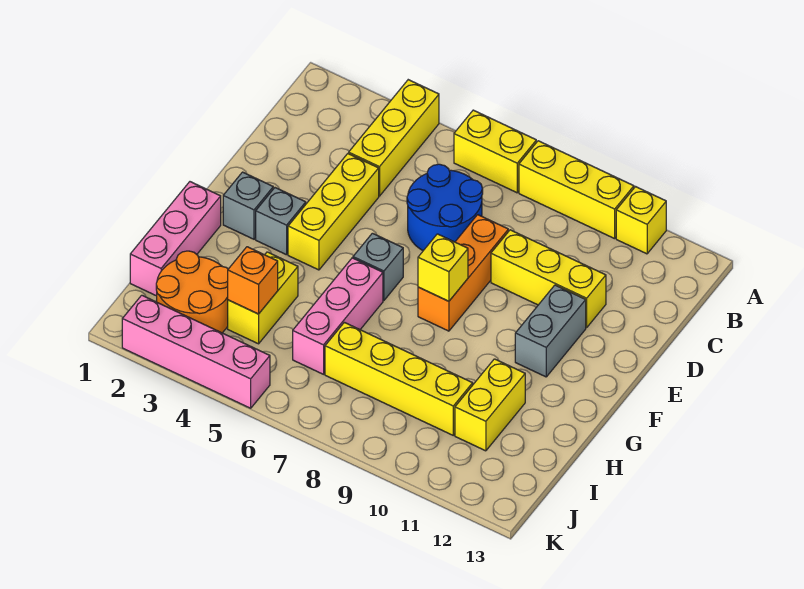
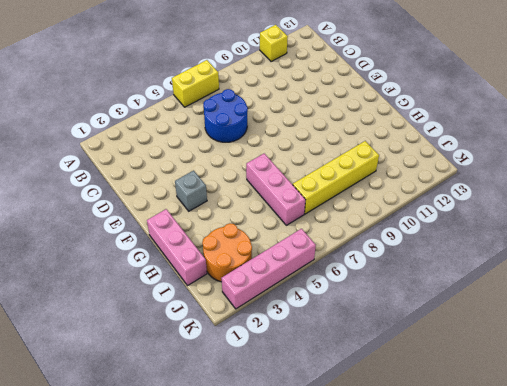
none -> yellow 1x3 brick [349,80,439,196]
none -> yellow 1x3 brick [519,141,634,239]
none -> yellow 1x3 brick [288,154,379,270]

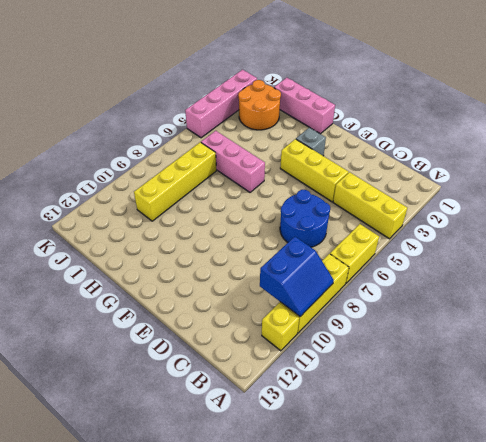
blue 2x2 slope [260,237,334,317] -> none
none -> orange 1x3 brick [418,215,508,331]
none -> yellow 1x3 brick [491,230,606,328]
none -> grey 1x2 brick [515,285,586,377]

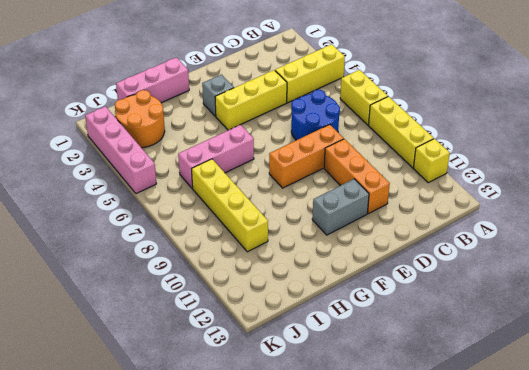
orange 1x3 brick [324,139,390,214] -> yellow 1x3 brick [491,230,606,328]
none -> grey 1x1 brick [223,172,273,239]
none -> grey 1x1 brick [353,233,403,300]
none -> yellow 1x2 brick [228,252,298,344]

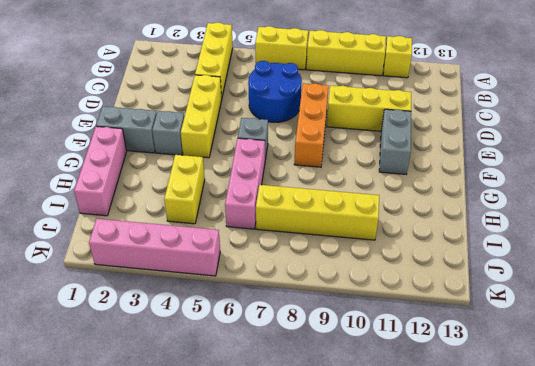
grey 1x2 brick [96,106,157,153] -> grey 1x1 brick [223,172,273,239]
none -> yellow 1x2 brick [455,359,525,451]
none -> orange 2x2 round brick [156,251,228,333]
none -> yellow 1x1 brick [418,234,468,301]

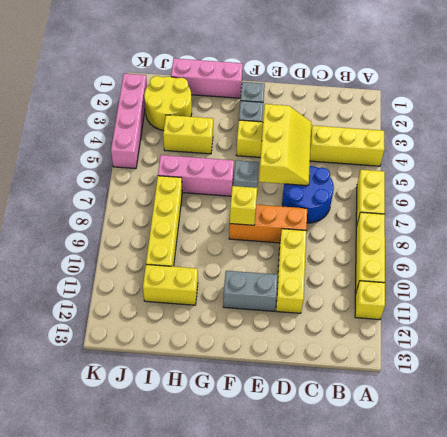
yellow 2x3 slope [259,104,311,186] -> none
yellow 2x2 round brick [144,76,192,131] -> orange 2x2 round brick [156,251,228,333]
none -> orange 1x1 brick [228,247,278,314]

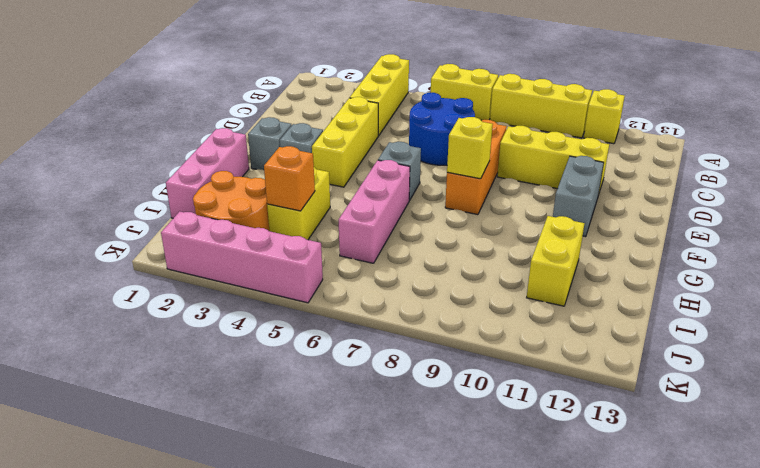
none -> yellow 1x4 brick [325,322,473,435]

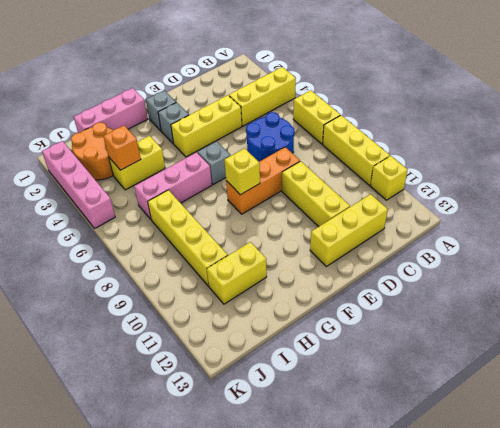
yellow 1x3 brick [310,194,388,266] -> none
none -> grey 1x2 brick [515,285,586,377]

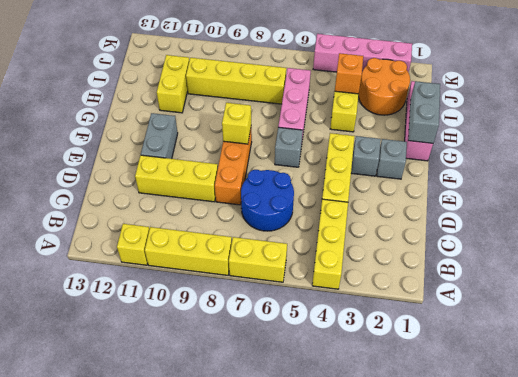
grey 1x2 brick [408,81,440,143] -> none

